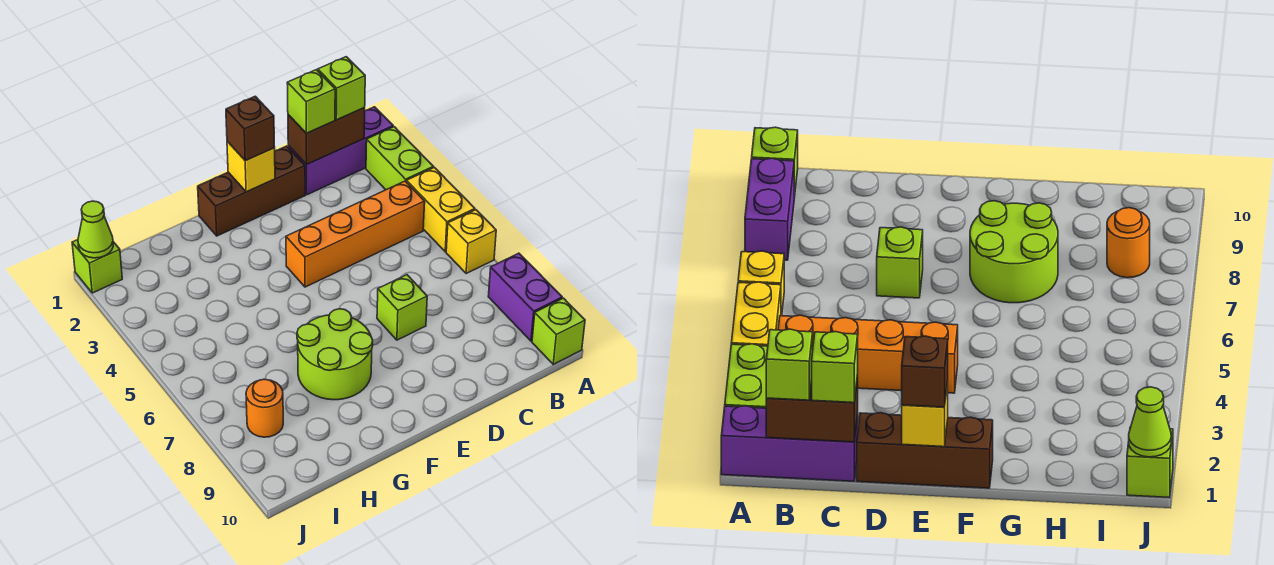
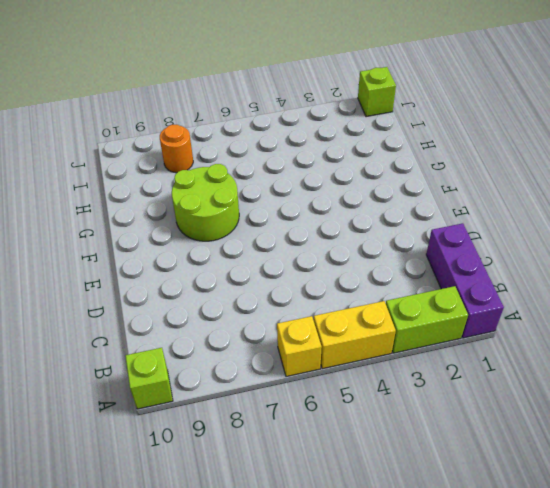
none -> purple 1x2 brick [488,253,562,341]
none -> orange 1x4 brick [286,181,425,287]
none -> brown 1x3 brick [198,146,305,236]

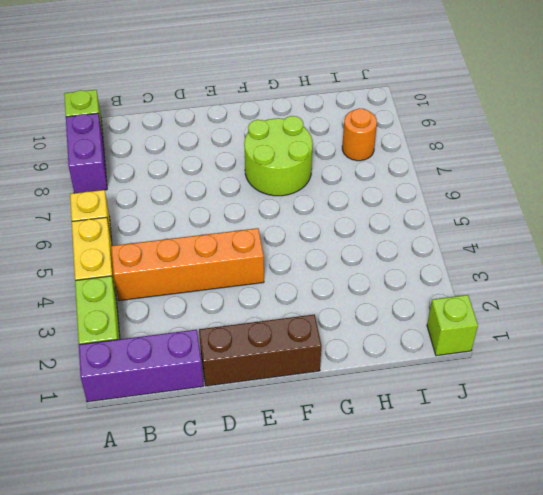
none -> lime 1x1 brick [377,275,427,340]
none -> brown 1x2 brick [288,108,365,165]
none -> yellow 1x1 brick [227,141,275,192]

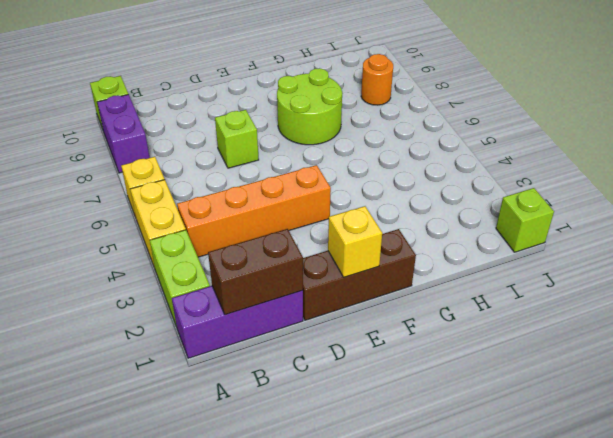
none -> lime 1x1 cone [78,201,113,258]
none -> lime 1x1 brick [318,57,365,120]
none -> lime 1x1 brick [287,70,335,133]

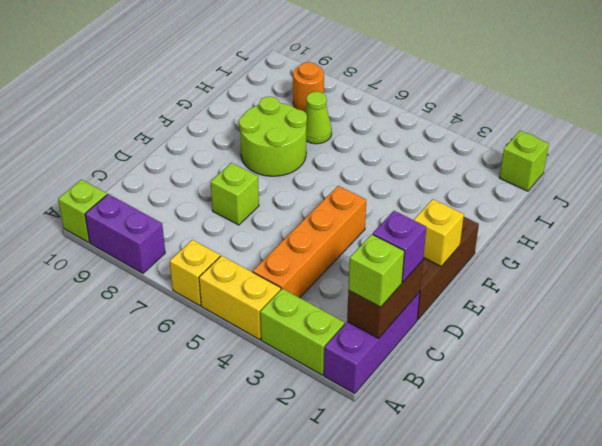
purple 1x1 brick [373,211,426,282] -> lime 1x1 brick [287,70,335,133]
lime 1x1 cone [305,92,332,144] -> lime 1x1 cone moved to [78,201,113,258]
none -> brown 1x1 brick [226,96,275,161]

